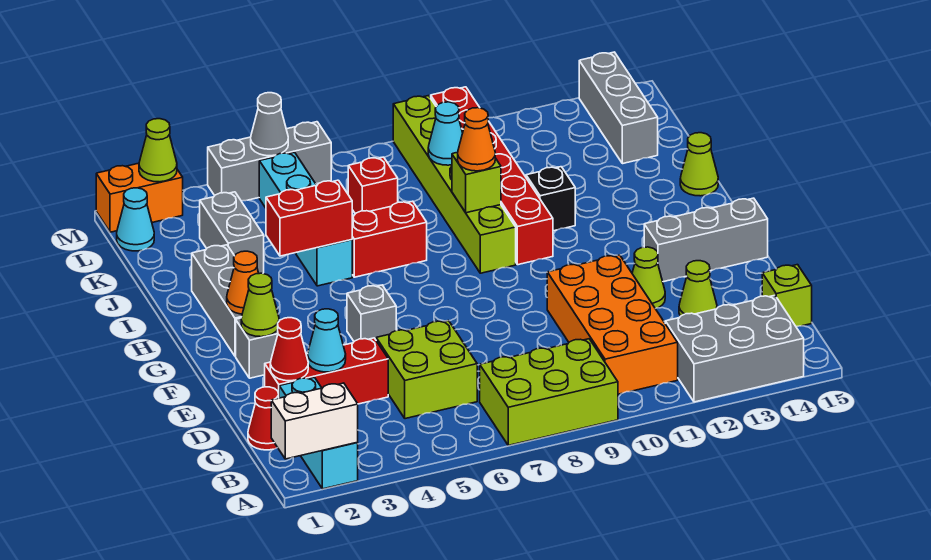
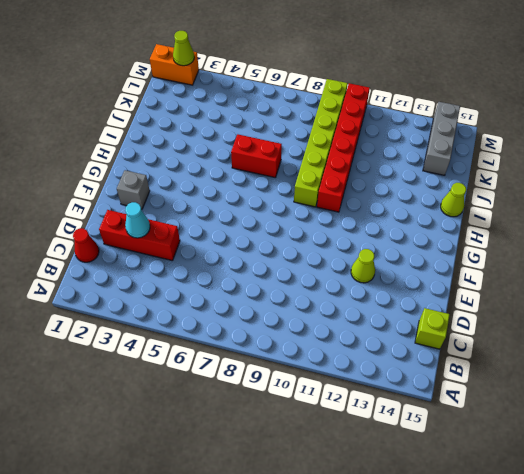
none -> cyan 1x3 brick [279,377,358,489]
none -> lime 2x3 brick [480,339,618,445]
none -> grey 2x3 brick [665,295,804,402]
none -> orange 2x4 brick [547,255,678,394]

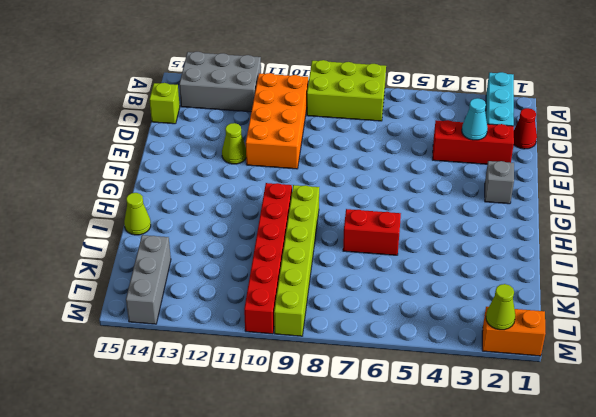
none -> lime 2x2 brick [376,321,477,419]
none -> lime 1x1 cone [679,261,717,316]
none -> grey 1x1 brick [347,285,396,341]
none -> grey 1x3 brick [644,198,768,282]

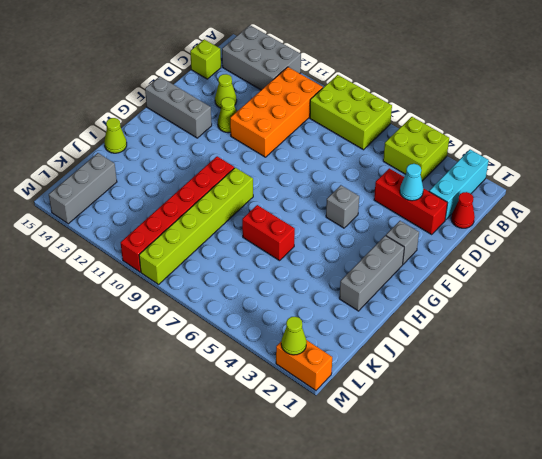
lime 2x2 brick [383,117,449,181] -> lime 2x2 brick moved to [376,321,477,419]
none -> cyan 1x4 brick [259,152,352,286]
none -> black 1x1 brick [526,167,575,231]
none -> grey 1x2 brick [200,192,264,274]
none -> red 1x1 brick [348,157,398,214]

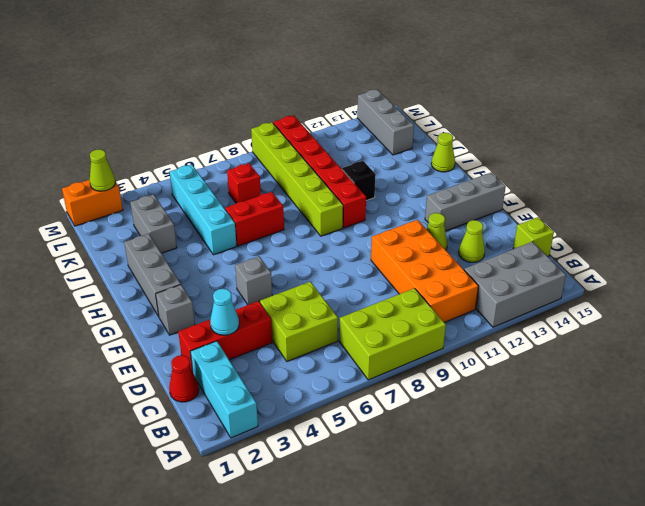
none -> cyan 1x1 cone [117,188,154,251]
none -> grey 1x3 brick [208,122,331,201]
none -> white 1x2 brick [271,383,358,459]
none -> red 1x1 cone [270,318,308,381]

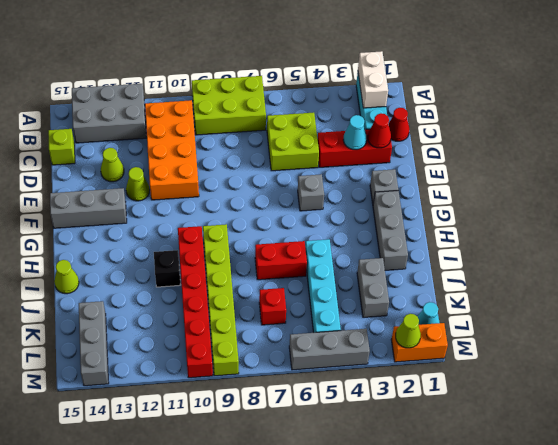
white 1x2 brick [358,51,388,108] -> white 1x2 brick turned to [271,383,358,459]
none -> lime 1x1 cone [241,273,279,337]
none -> orange 1x1 cone [227,251,259,314]
none -> red 1x2 brick [266,180,352,256]
none -> lime 1x1 brick [452,152,501,213]

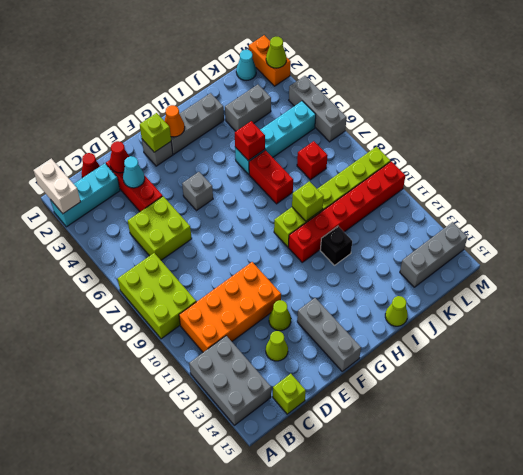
lime 1x1 brick [140,113,171,152] -> lime 1x1 cone [241,273,279,337]
red 1x1 brick [235,121,265,161] -> red 1x2 brick [266,180,352,256]
none -> cyan 1x1 cone [428,102,463,165]
none -> grey 1x1 cone [251,93,288,156]
none -> orange 1x1 cone [458,108,495,171]

